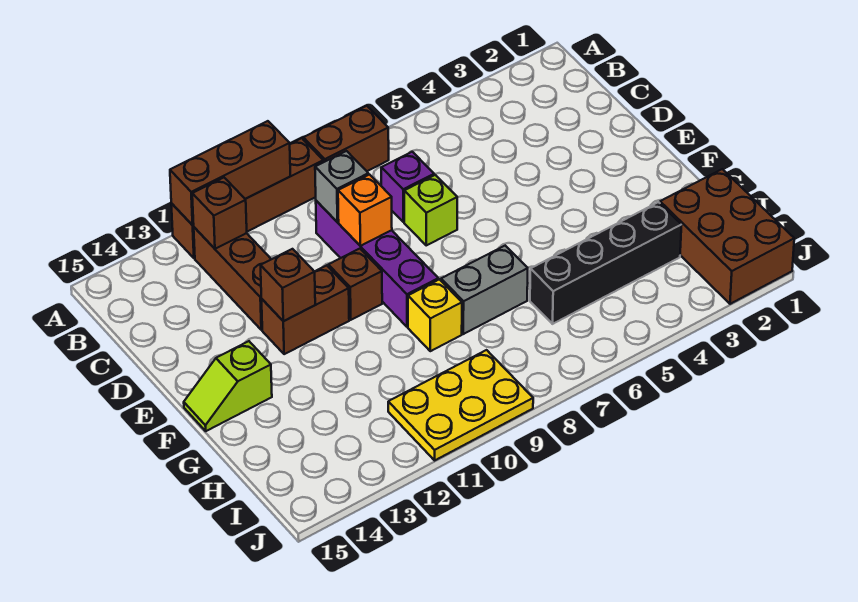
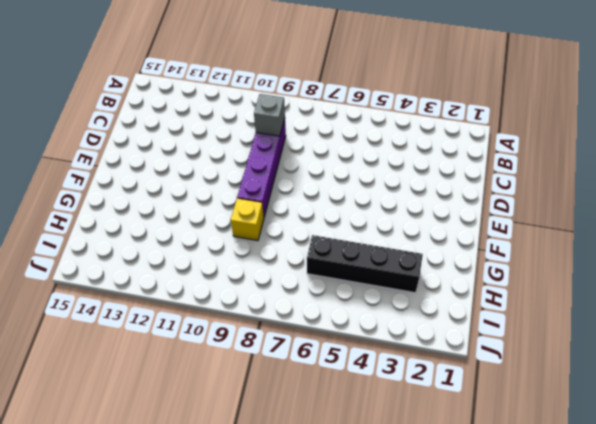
none -> brown 1x2 brick [303,106,389,171]
none -> brown 1x4 brick [171,138,323,258]
none -> brown 1x3 brick [194,227,271,330]

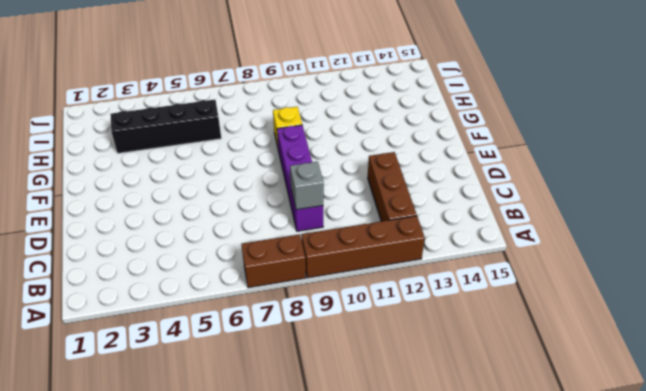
none -> purple 1x1 brick [381,152,434,222]
none -> lime 1x1 brick [404,175,457,245]
none -> brown 1x1 brick [328,249,382,320]

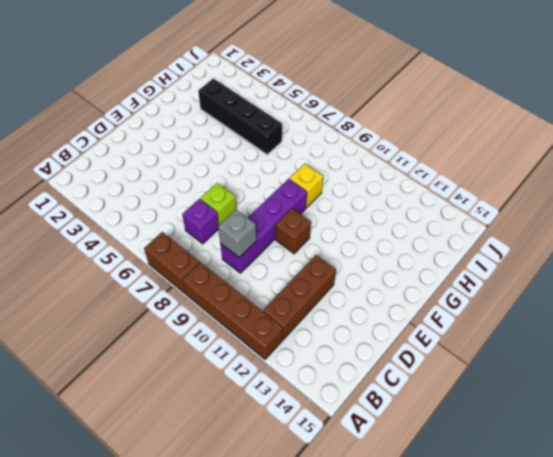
none -> brown 1x2 brick [262,265,349,354]
none -> lime 1x2 slope [184,341,272,431]
none -> grey 1x2 brick [441,246,528,334]

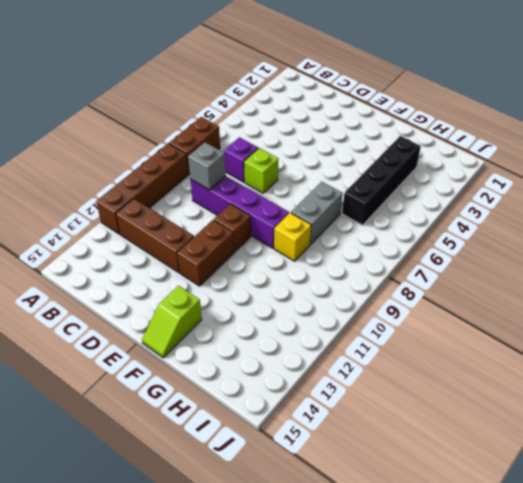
none -> brown 2x3 brick [660,169,794,304]
none -> yellow 2x3 plate [388,350,533,460]
none -> brown 1x3 brick [170,121,290,225]

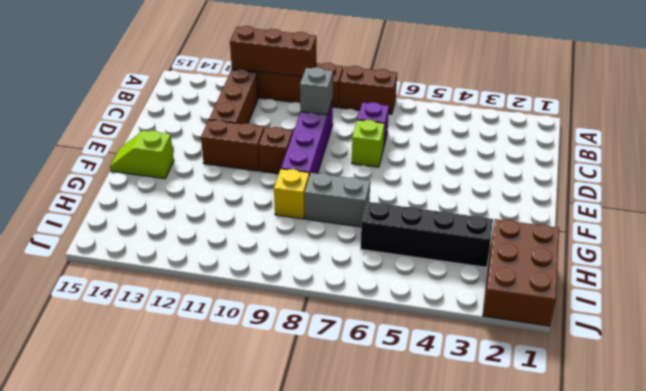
none -> yellow 2x3 plate [388,350,533,460]
none -> brown 1x1 brick [192,178,247,249]
none -> orange 1x1 brick [338,174,392,246]

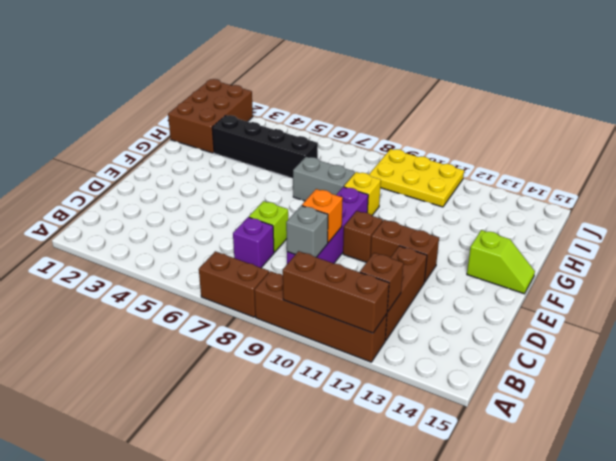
none -> brown 1x1 brick [261,249,315,321]

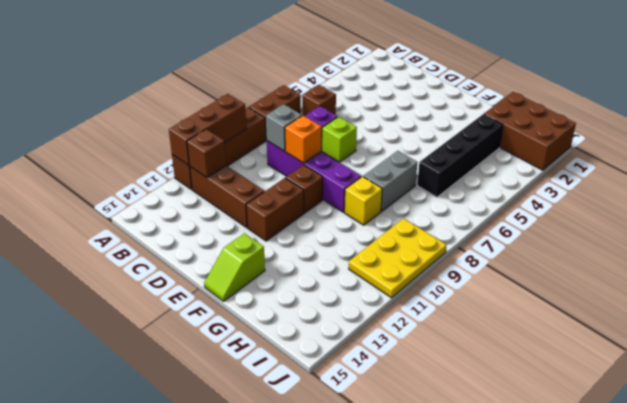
brown 1x1 brick [302,85,336,116] -> brown 1x1 brick moved to [261,249,315,321]

